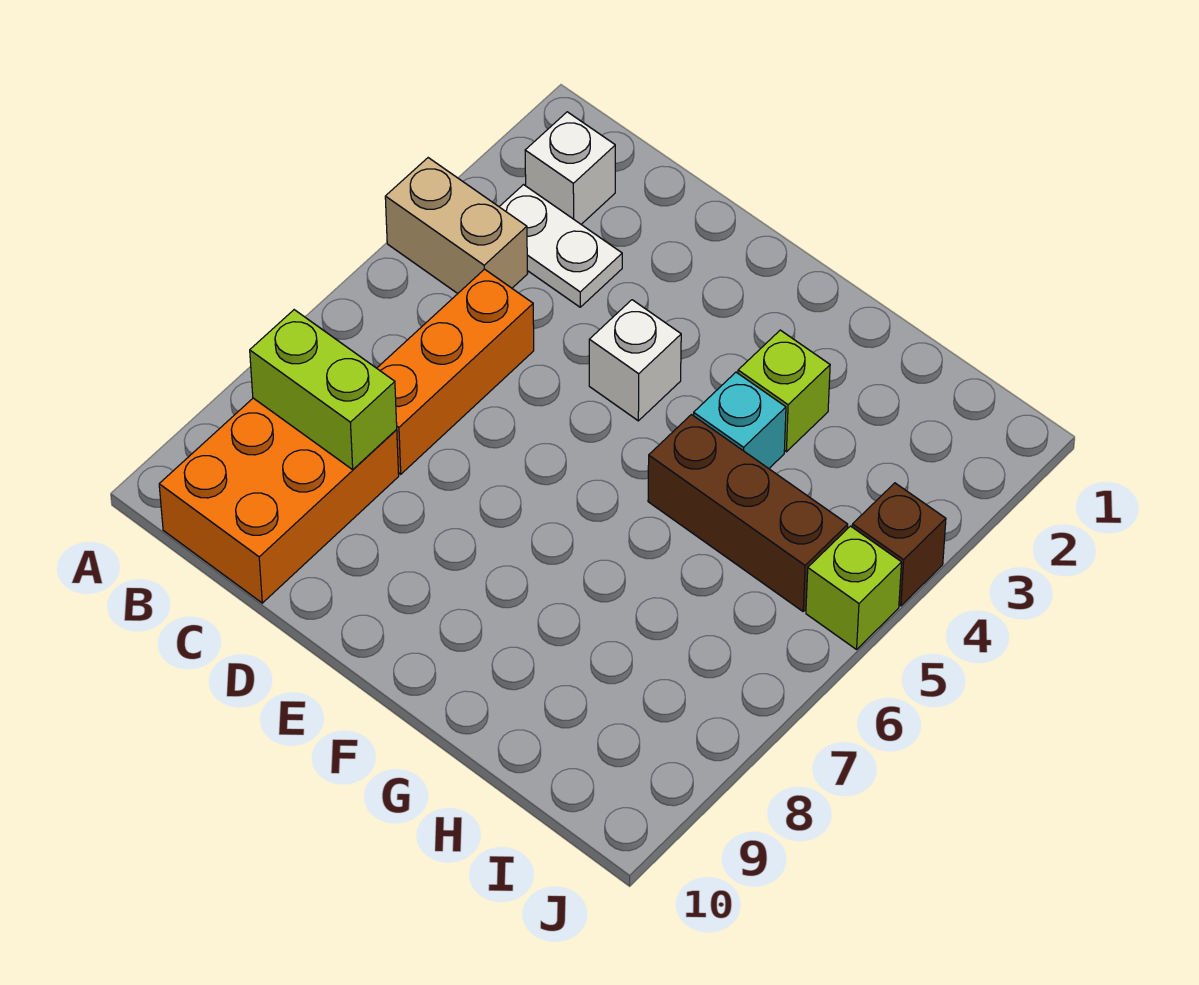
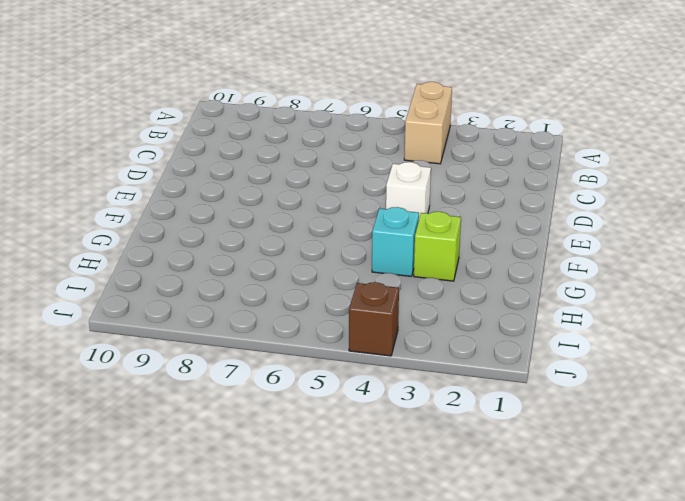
none -> white 1x1 brick [525,112,615,224]
none -> white 1x2 plate [499,185,622,307]
none -> orange 2x3 brick [159,398,399,603]

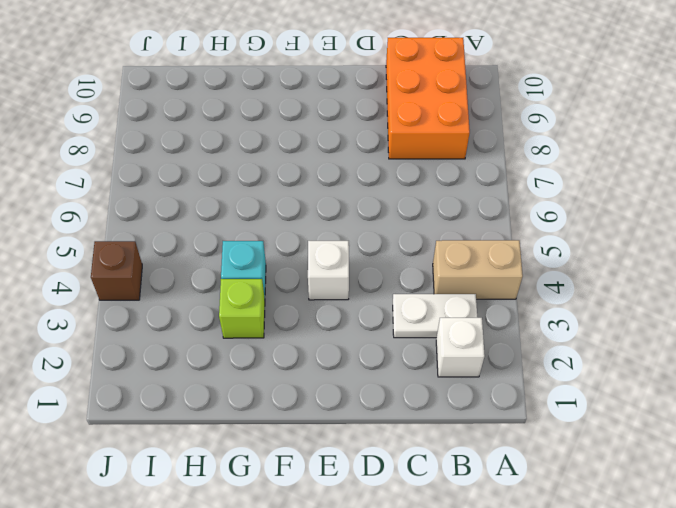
none -> orange 1x3 brick [377,269,534,474]
none -> brown 1x3 brick [648,415,848,611]
none -> lime 1x1 brick [806,526,902,649]

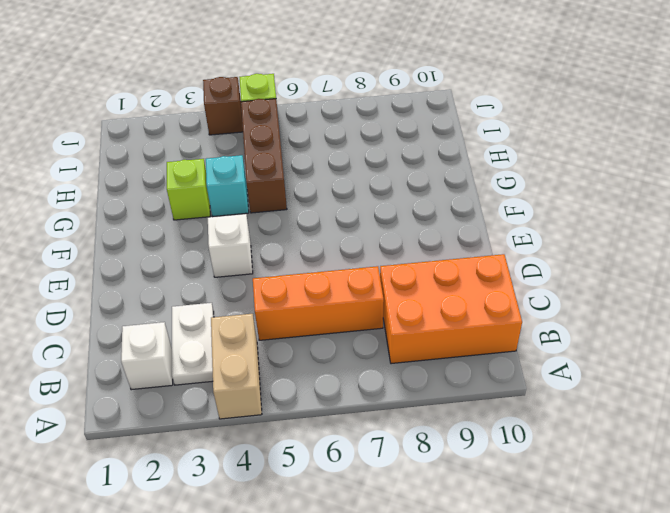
none -> lime 1x2 brick [250,310,397,470]

